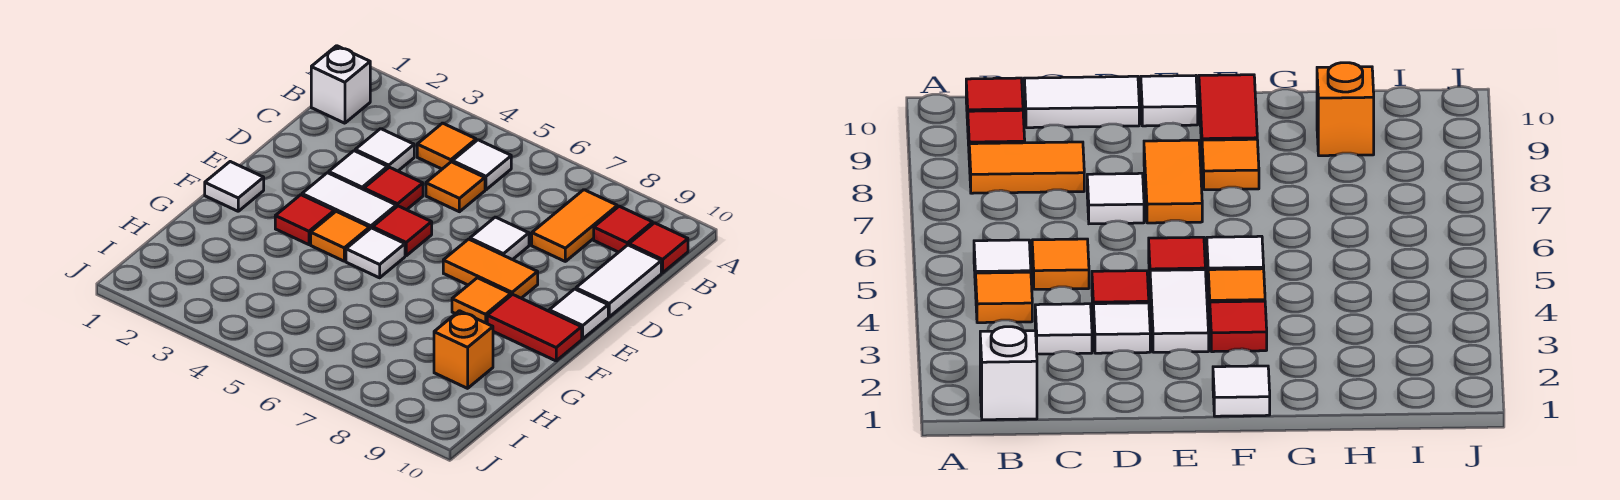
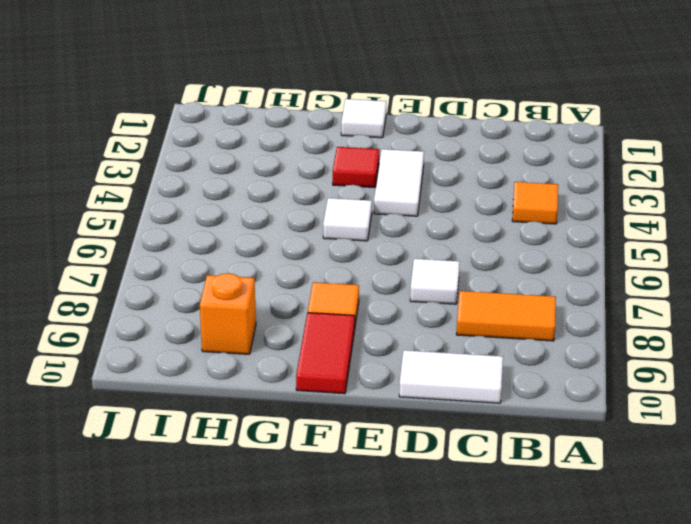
none -> white 1x1 brick [311,46,370,123]
none -> white 1x1 tile [452,140,511,190]
none -> red 1x1 tile [594,206,653,252]

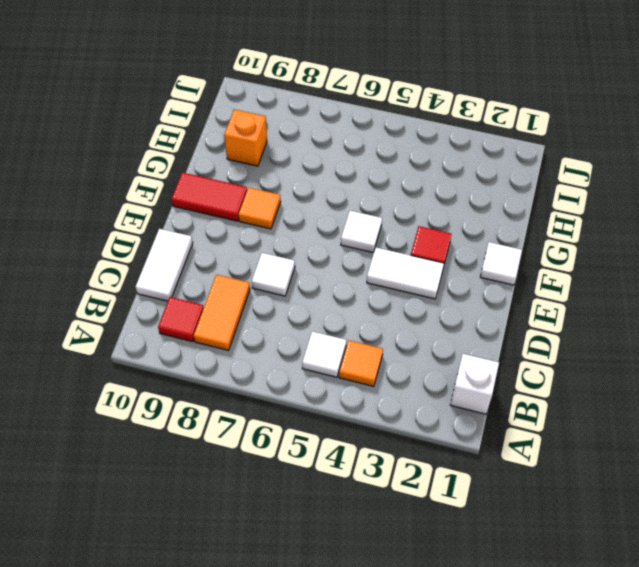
none -> red 1x1 tile [629,223,688,273]
none -> white 1x1 tile [355,129,414,171]
none -> orange 1x1 tile [426,162,485,212]

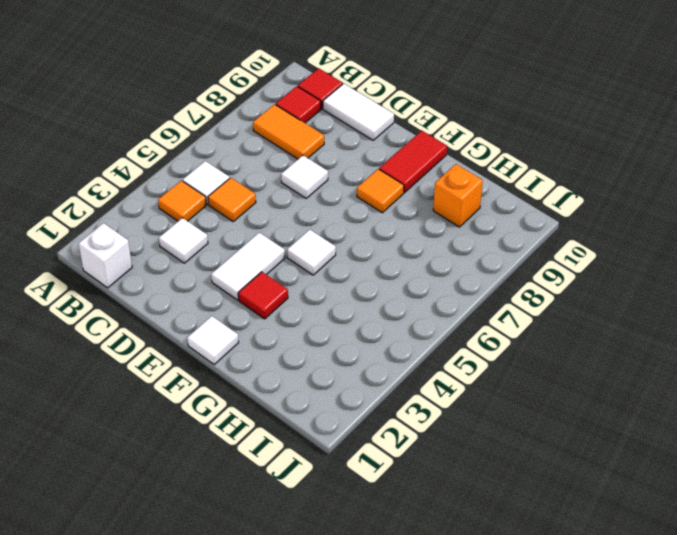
none -> white 1x1 tile [329,151,388,190]
none -> red 1x1 tile [364,167,423,210]
none -> red 1x1 tile [373,206,432,256]

